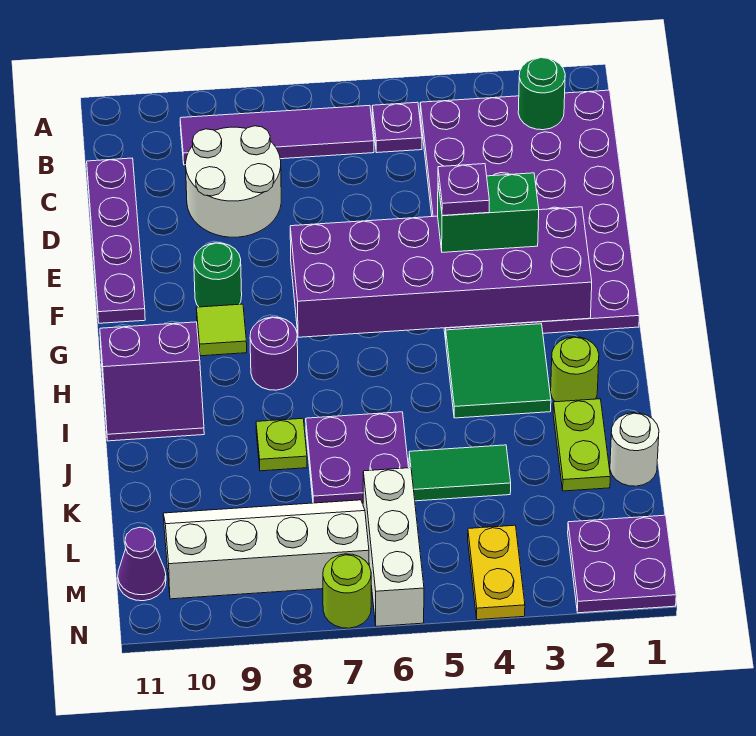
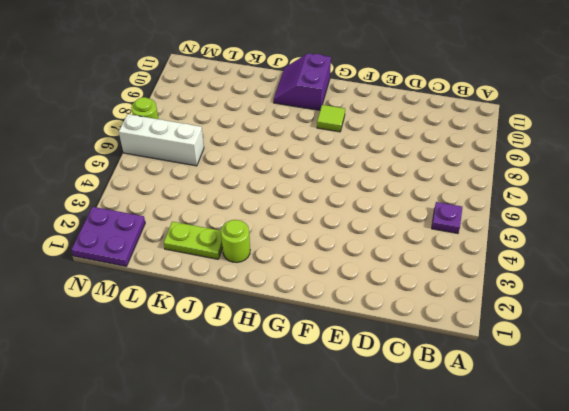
none -> purple 4x6 plate [420,90,639,340]
none -> purple 1x4 tile [180,106,374,165]
none -> white 2x2 round brick [186,126,281,237]

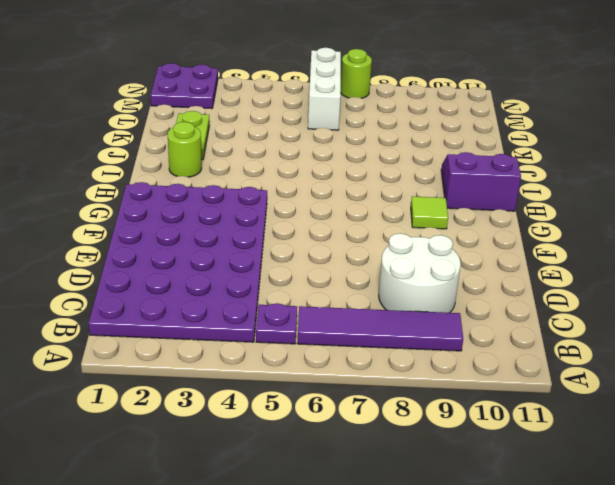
none -> purple 1x4 plate [87,158,145,323]
none -> green 1x1 round brick [194,243,242,307]
none -> green 2x2 tile [446,324,551,418]

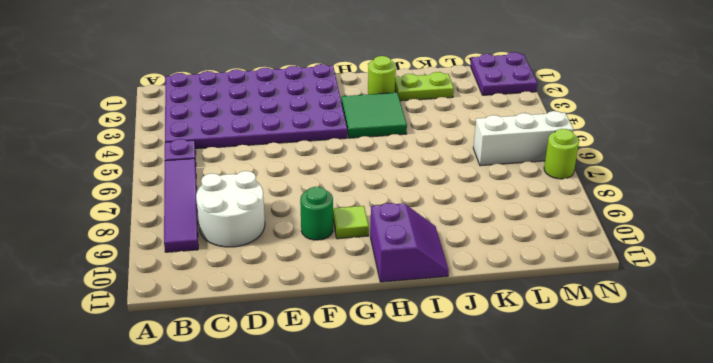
none -> purple 1x4 plate [87,158,145,323]
none -> purple 1x1 round brick [250,317,298,390]
none -> purple 2x2 plate [306,412,409,504]

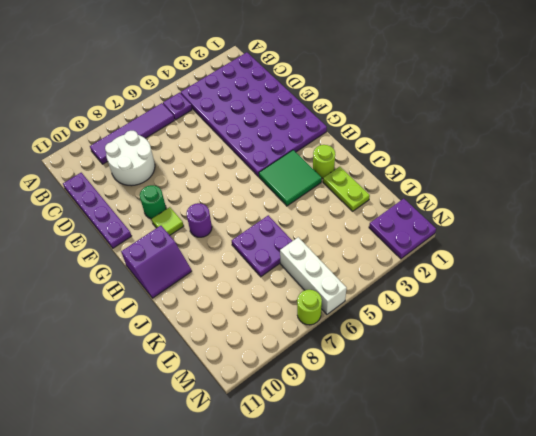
none -> lime 1x1 plate [256,418,307,471]
none -> white 1x1 round brick [610,413,659,486]
none -> green 1x2 tile [409,445,511,501]

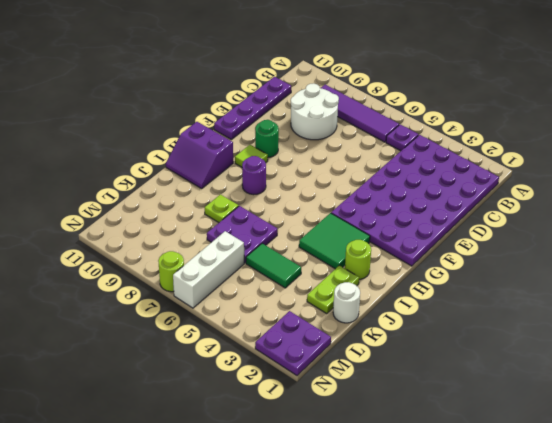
none -> white 2x4 slope [163,500,369,599]
none -> yellow 1x2 plate [468,525,525,620]
none -> purple 1x1 cone [118,527,166,601]

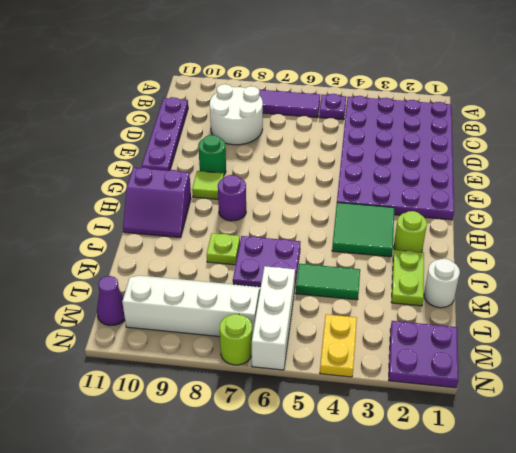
none -> green 1x1 round brick [518,58,565,130]
none -> purple 2x6 brick [290,207,592,337]
none -> green 1x2 brick [438,173,539,252]

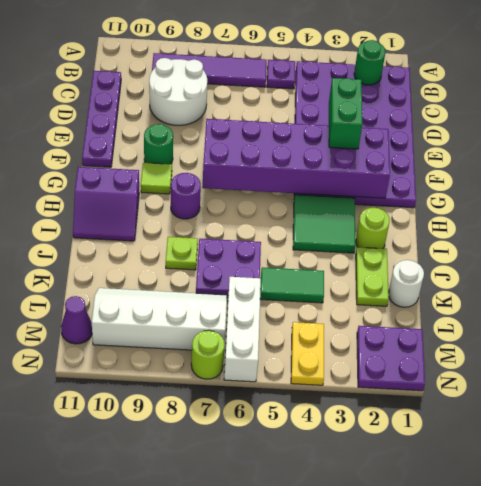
green 1x2 brick [329,78,362,149] -> green 1x2 brick turned to [438,173,539,252]
none -> purple 1x1 plate [438,164,489,215]

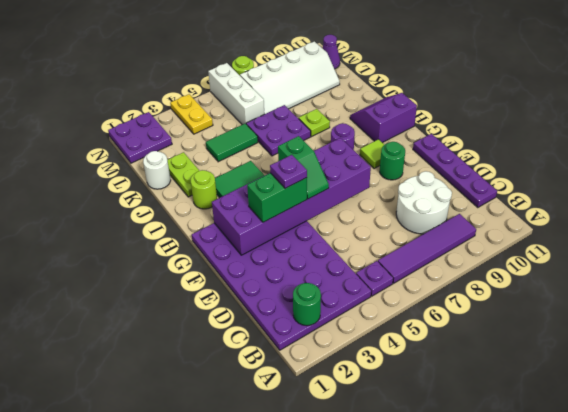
green 1x2 slope [278,136,329,199] -> none

